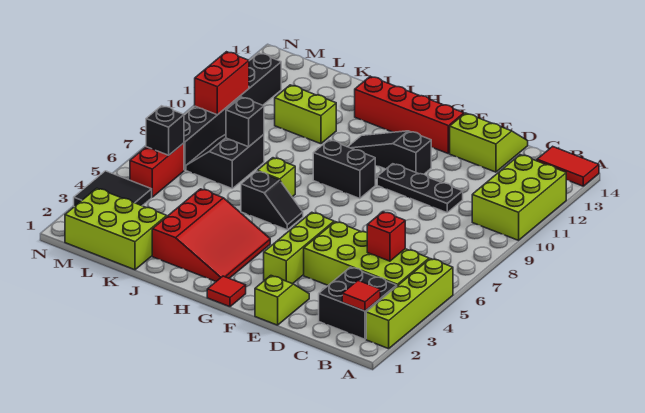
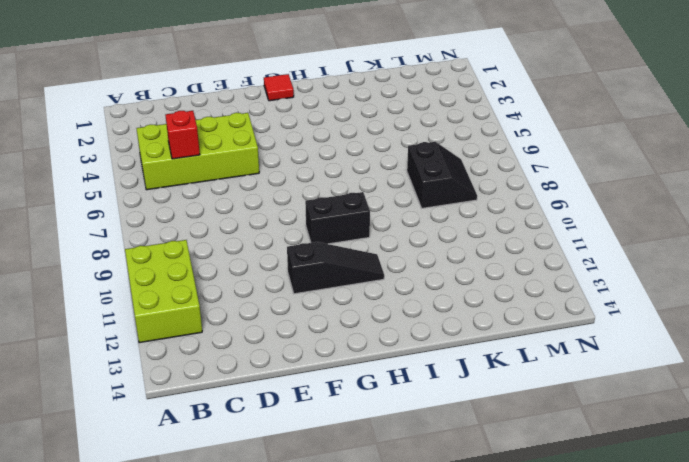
none -> lime 1x4 brick [366,259,453,349]
none -> red 1x2 tile [537,146,599,186]
none -> black 2x2 brick [319,267,397,339]

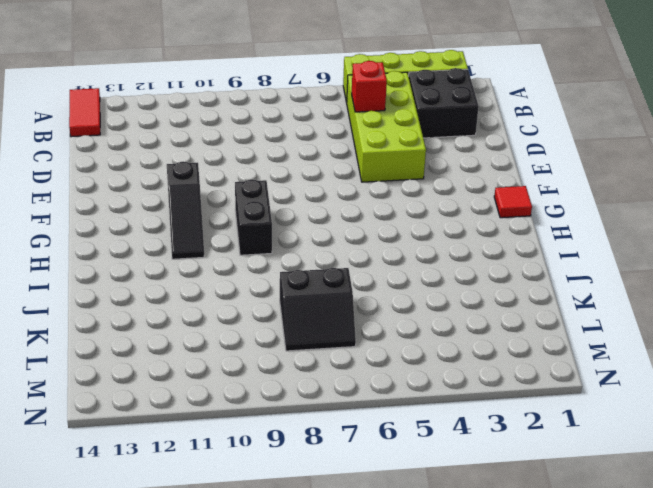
none -> lime 2x3 brick [472,155,566,240]
none -> black 1x3 plate [377,164,463,213]
none -> lime 2x2 slope [450,113,528,172]

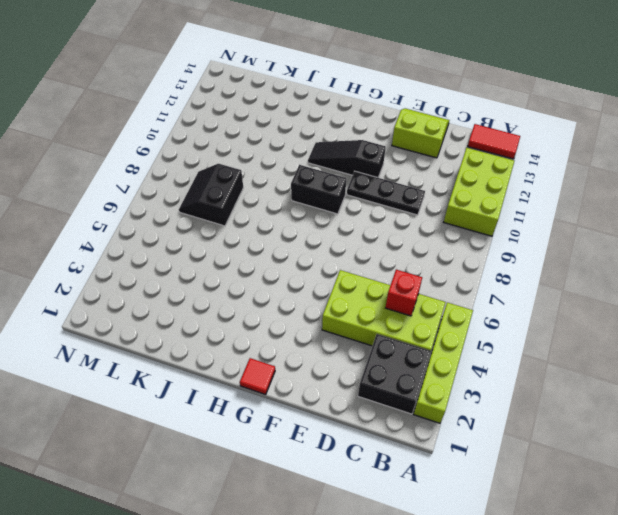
none -> lime 1x2 slope [255,276,309,325]
none -> lime 1x3 brick [264,212,334,284]
none -> red 1x4 brick [355,76,464,153]

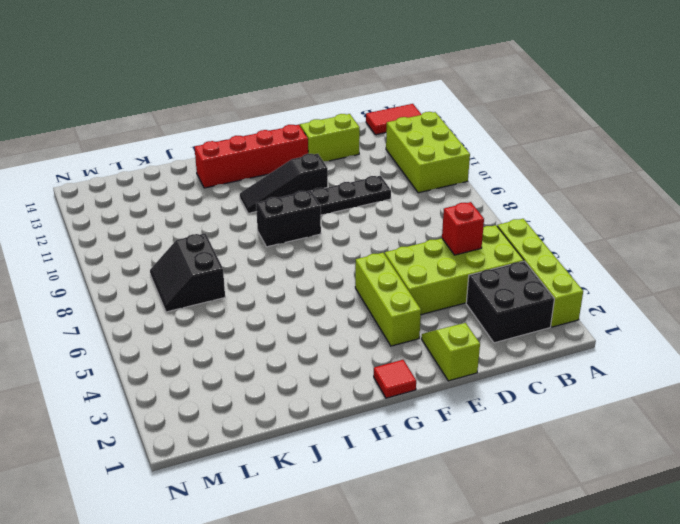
none -> red 3x3 slope [152,189,270,281]
none -> black 1x2 slope [241,171,303,230]
none -> lime 1x1 brick [258,158,295,197]

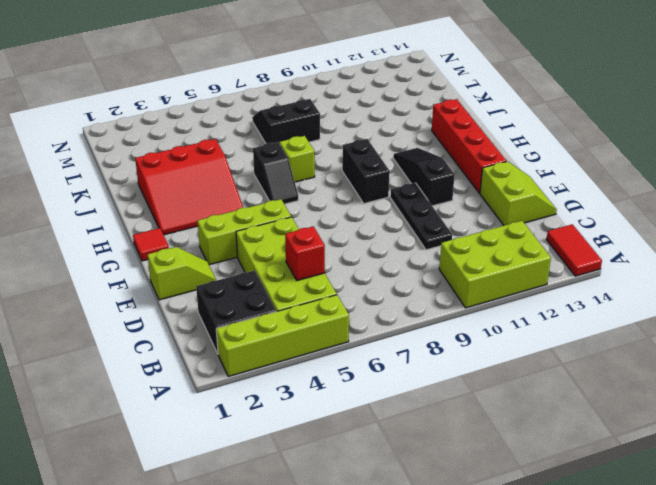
none -> lime 1x2 brick [275,85,336,144]
none -> lime 2x3 brick [65,188,167,270]
none -> black 2x2 tile [74,171,152,207]

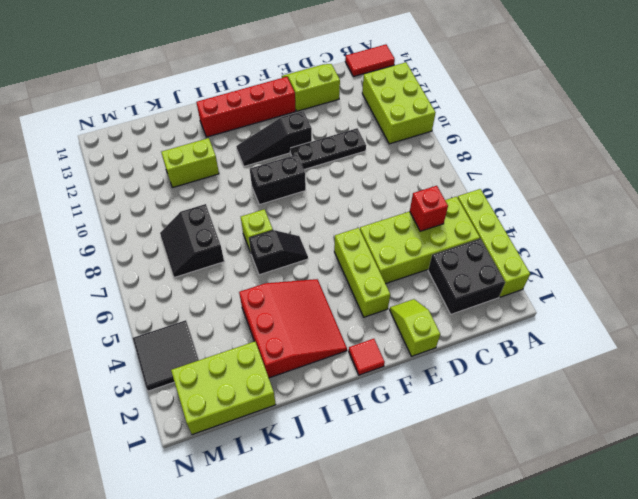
none -> red 1x2 brick [130,143,184,197]
none -> black 1x6 brick [184,53,281,170]
none -> red 1x1 tile [342,281,380,311]

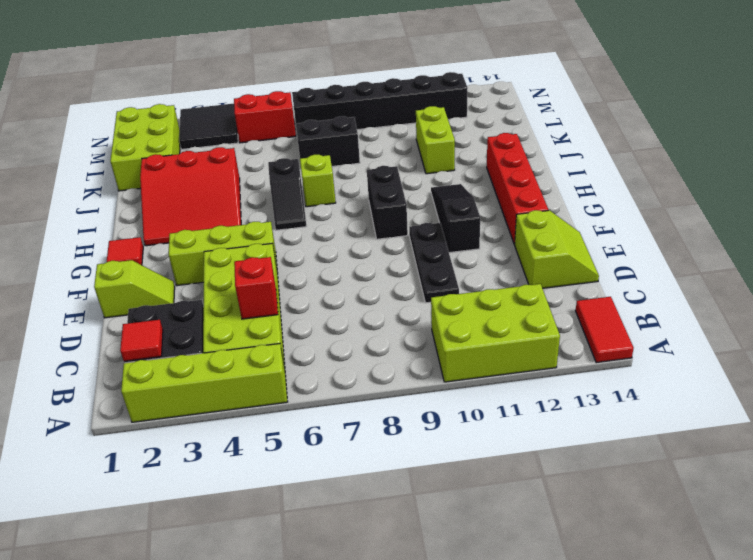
none -> black 1x1 brick [226,97,264,147]
none -> black 1x1 brick [146,106,184,155]
none -> red 1x2 brick [195,52,249,115]

